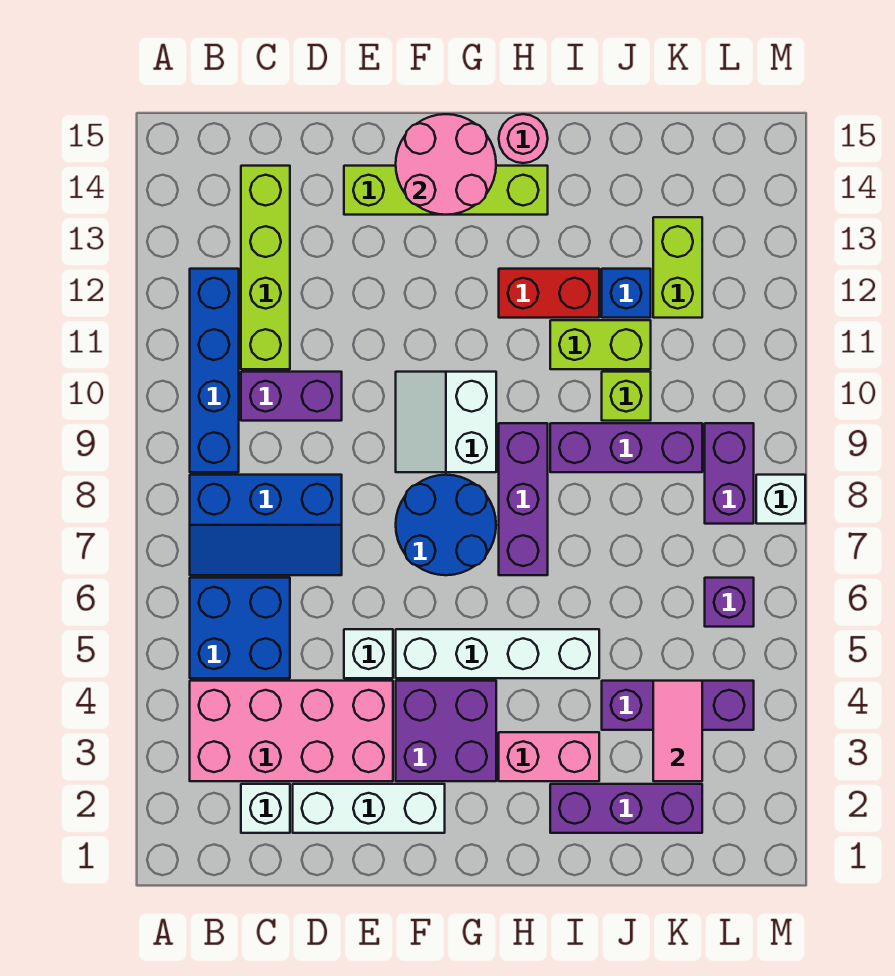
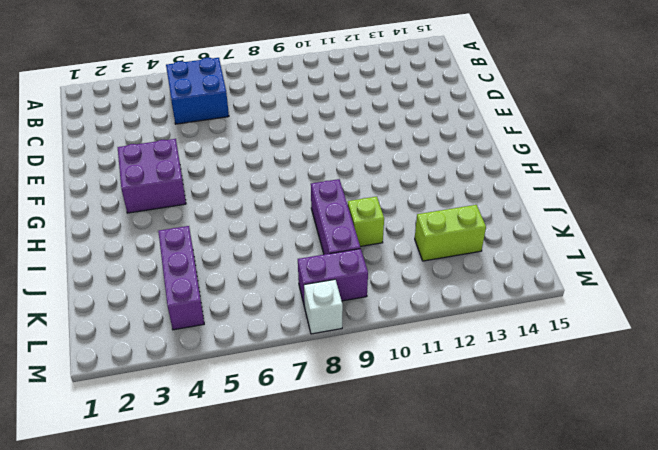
none -> pink 2x4 brick [190,681,393,781]
none -> blue 2x3 slope [190,475,342,575]
none -> blue 1x4 brick [190,269,239,472]
none -> white 1x1 brick [241,784,290,833]

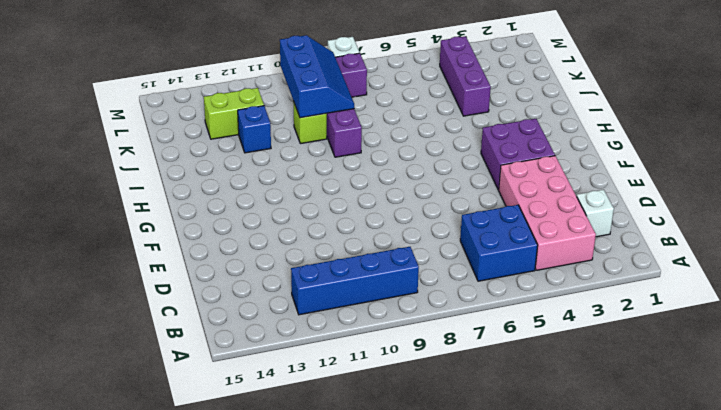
blue 2x3 slope [280,35,354,118] -> blue 2x3 slope moved to [190,475,342,575]
none -> purple 1x2 brick [241,372,342,421]
none -> lime 1x4 brick [241,166,290,369]
none -> white 1x3 brick [293,784,445,833]
none -> white 1x1 brick [344,629,393,678]

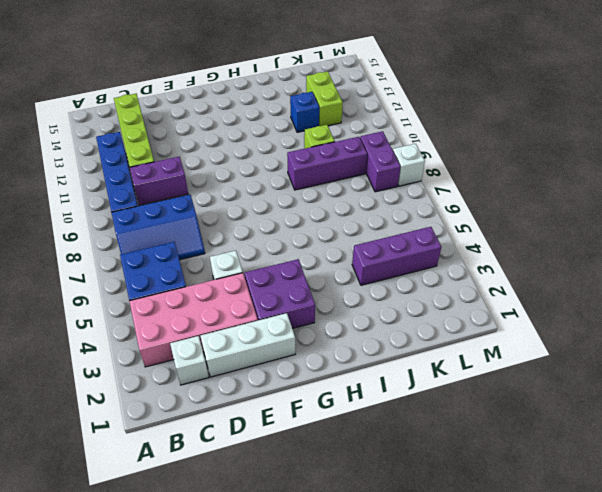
none -> lime 1x4 brick [344,166,548,215]
none -> white 1x4 brick [396,629,599,678]
none -> blue 2x2 round brick [396,475,496,575]
none -> white 2x2 slope [396,372,496,472]

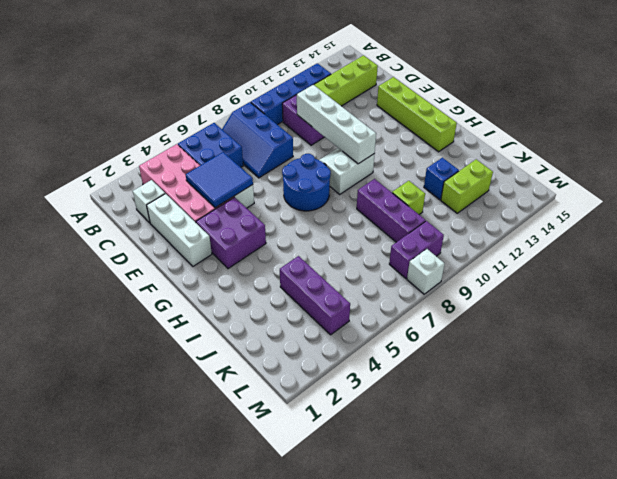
blue 2x2 tile [186,152,253,208] -> none
white 1x4 brick [297,85,376,164] -> white 1x4 brick moved to [396,629,599,678]
none -> pink 1x2 brick [499,732,599,781]
none -> purple 1x3 brick [499,423,548,575]
none -> red 1x2 brick [499,269,599,318]
none -> pink 1x1 round brick [499,114,548,163]

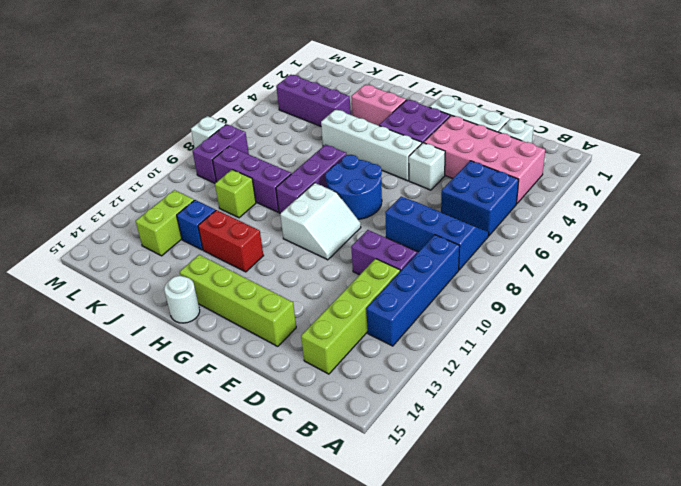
white 1x1 round brick [164,276,200,323] -> pink 1x1 round brick [499,114,548,163]
none -> purple 1x3 brick [550,784,702,833]
none -> lime 1x2 brick [550,320,651,369]
none -> purple 1x1 brick [705,578,754,627]
none -> pink 2x2 round brick [396,114,496,215]

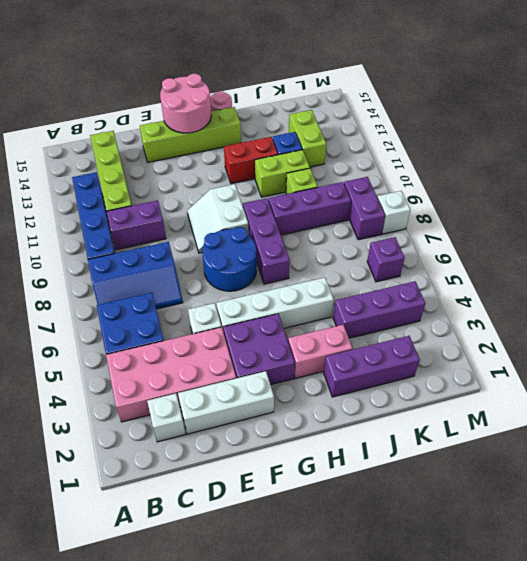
none -> pink 1x2 tile [653,681,702,781]

